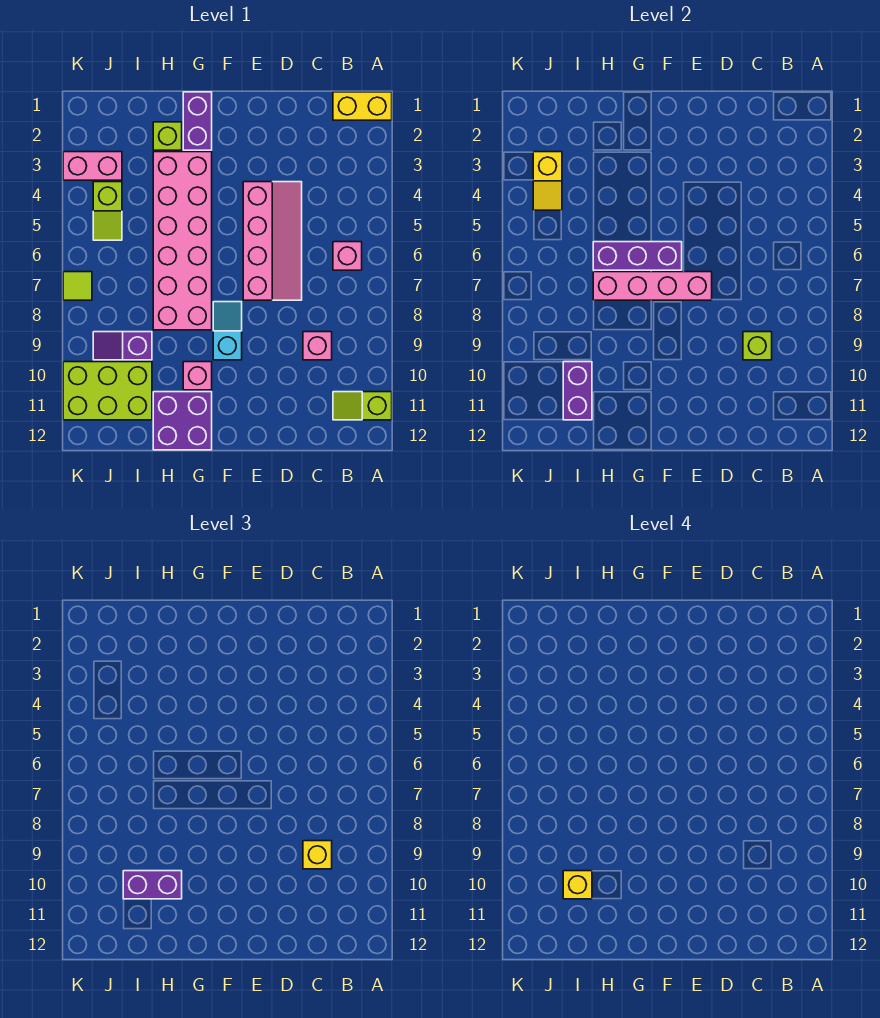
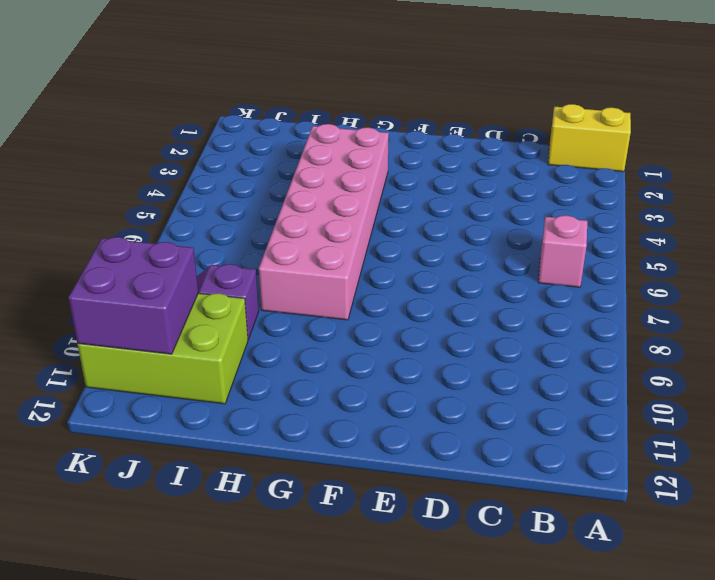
purple 2x2 brick [68,237,198,354] -> purple 2x2 brick moved to [153,392,212,450]
none -> lime 1x2 slope [333,392,392,420]
none -> pink 1x1 brick [303,332,332,360]
none -> pink 2x4 slope [243,182,302,300]

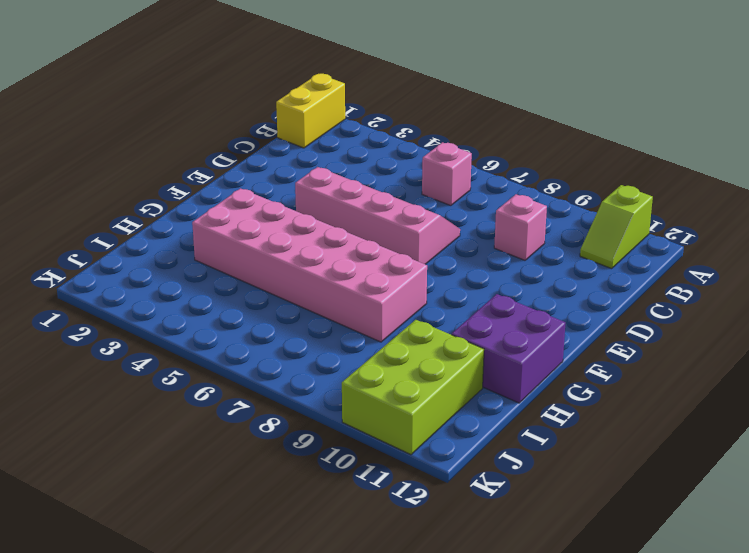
none -> cyan 1x2 slope [213,302,242,360]
none -> purple 1x2 brick [183,92,212,150]
none -> pink 1x1 brick [183,362,212,390]

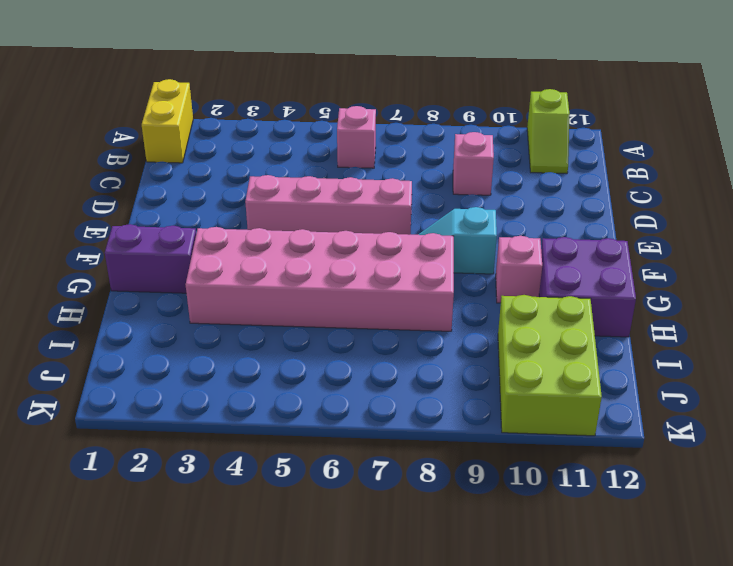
none -> lime 1x1 brick [153,122,182,150]
none -> purple 1x2 slope [93,332,152,360]
none -> pink 1x2 brick [63,152,122,180]

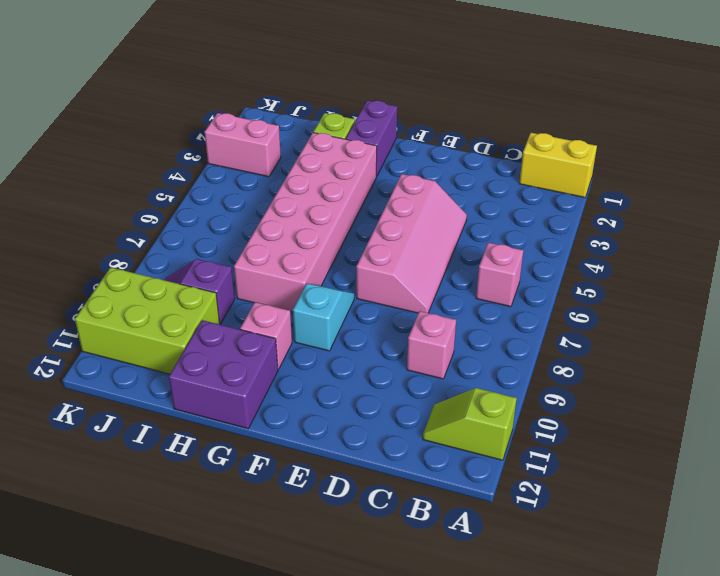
none -> lime 1x2 slope [93,182,122,240]
none -> lime 1x1 tile [63,272,92,300]
none -> lime 1x1 brick [743,332,772,360]

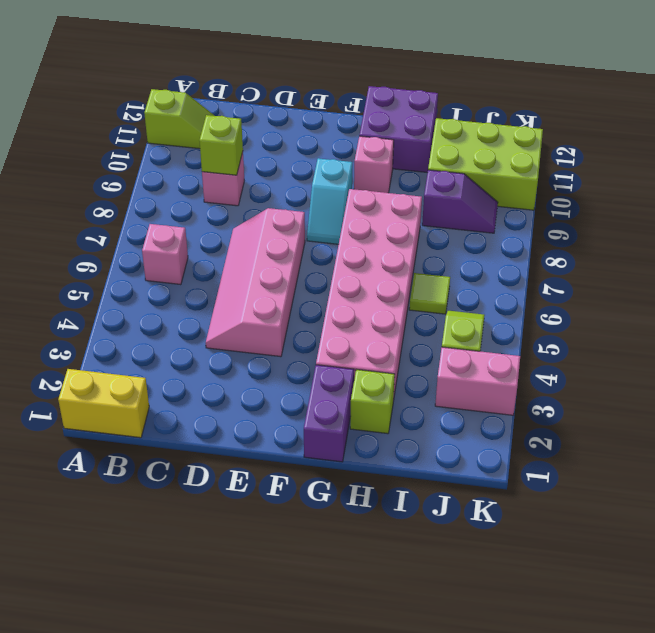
lime 1x1 tile [409,273,450,314] -> lime 1x1 tile moved to [63,272,92,300]
none -> pink 1x4 brick [593,272,712,300]
none -> purple 1x3 brick [593,242,682,270]
none -> purple 1x2 brick [563,362,592,420]

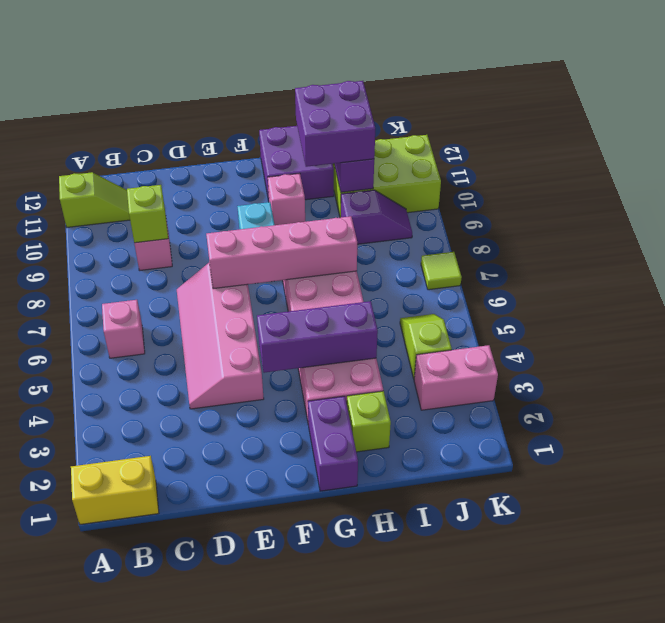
purple 1x3 brick [257,301,378,373] -> purple 1x3 brick moved to [593,242,682,270]
purple 2x2 brick [295,81,375,167] -> purple 1x2 brick [123,871,182,899]
none -> yellow 1x2 slope [533,152,562,210]
none -> yellow 1x1 brick [303,841,332,869]
none -> yellow 1x1 brick [563,871,592,899]

